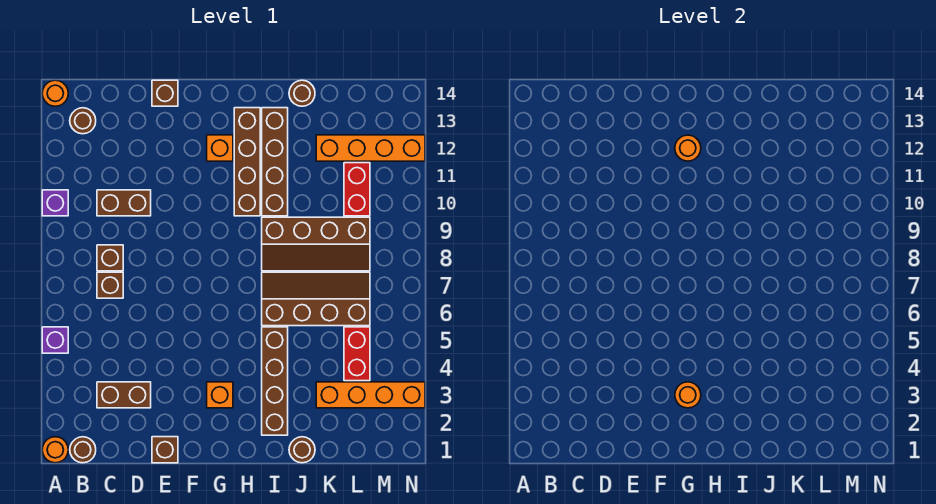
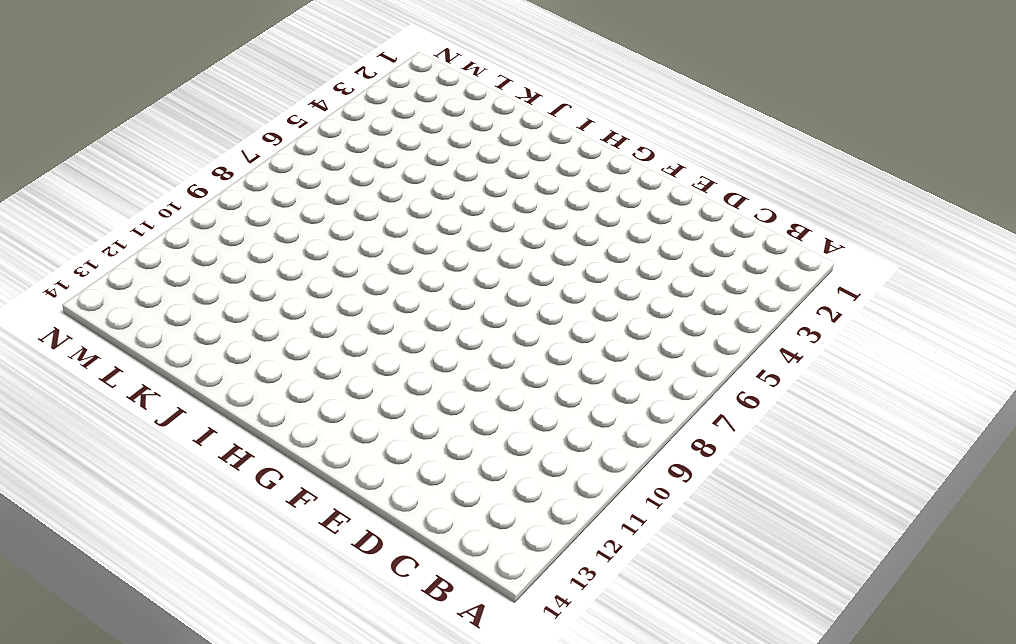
none -> orange 1x1 round brick [42,437,68,463]
none -> purple 1x1 brick [42,327,68,353]
none -> purple 1x1 brick [42,190,68,216]

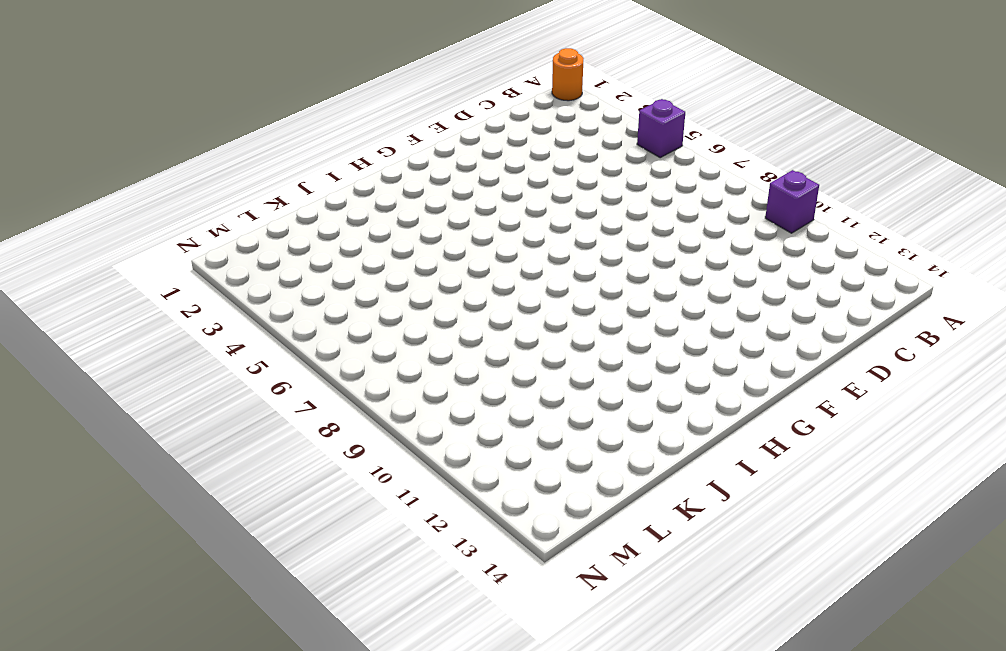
none -> orange 1x1 round brick [42,80,68,106]
none -> brown 1x1 round brick [70,437,96,463]
none -> brown 1x1 round brick [70,108,96,134]

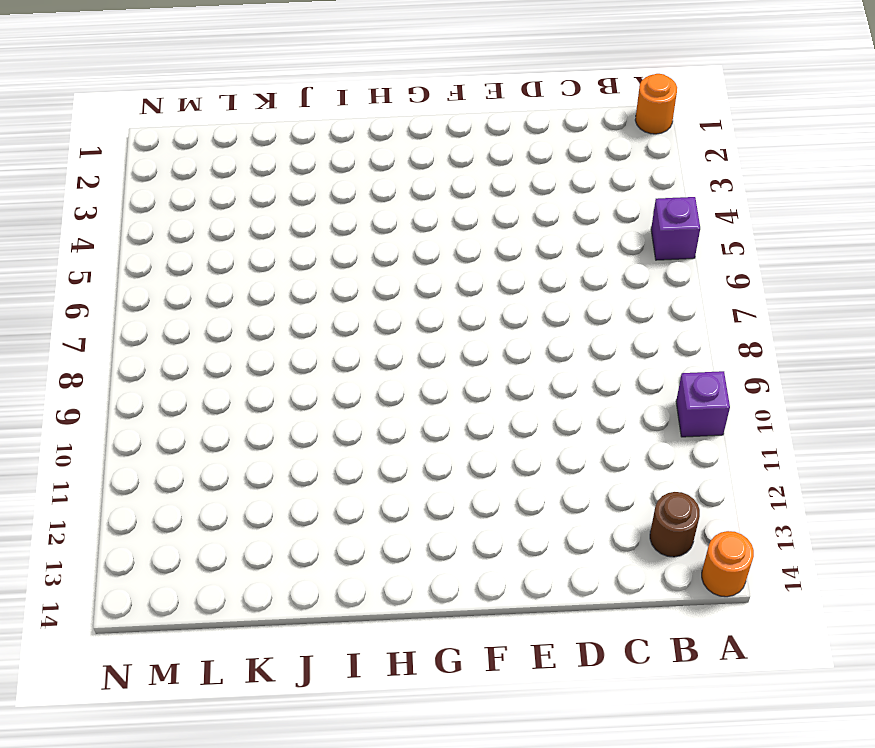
none -> brown 1x1 round brick [70,437,96,463]
none -> brown 1x2 brick [97,382,151,408]
none -> brown 1x1 brick [97,272,123,298]

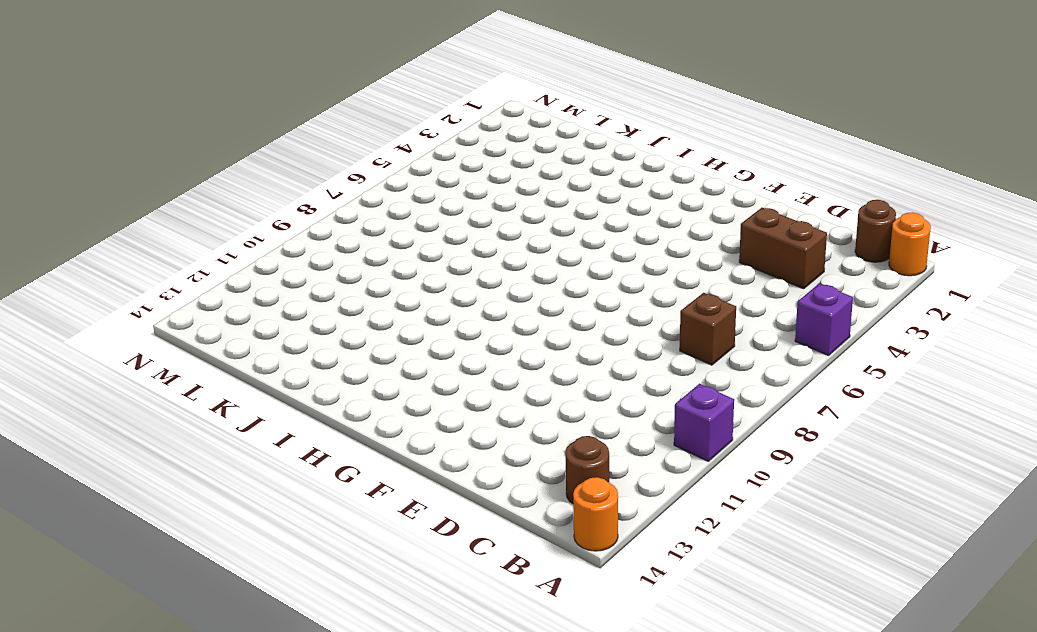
none -> brown 1x1 brick [97,245,123,271]
none -> brown 1x2 brick [97,190,151,216]
none -> brown 1x1 brick [152,437,178,463]

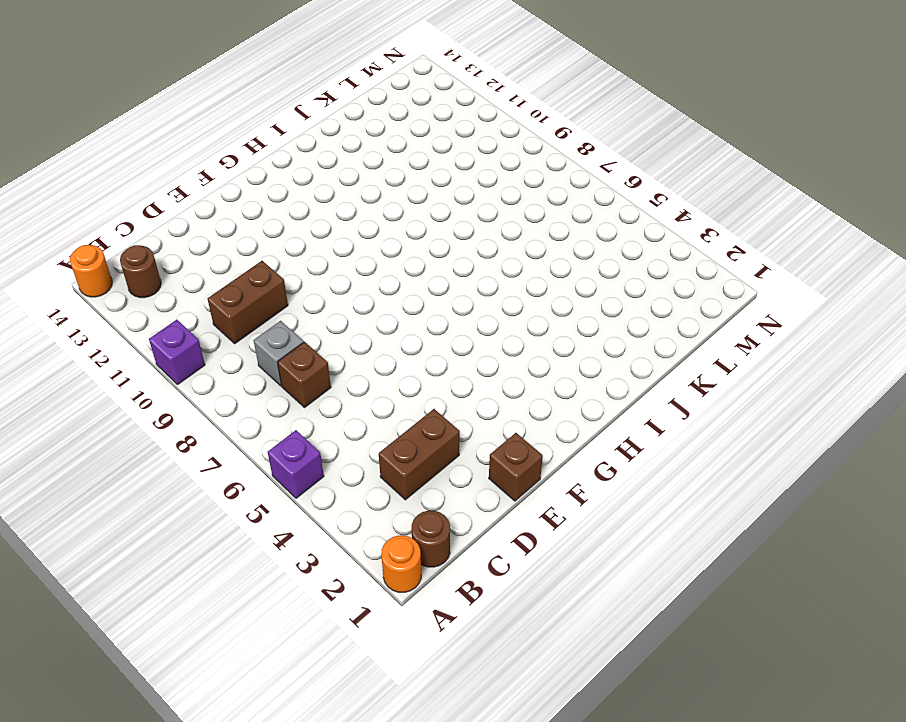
grey 1x1 brick [254,321,303,386] -> brown 1x1 brick [97,245,123,271]
none -> brown 1x1 brick [152,80,178,106]
none -> orange 1x1 brick [207,382,233,408]
none -> orange 1x1 brick [207,135,233,161]

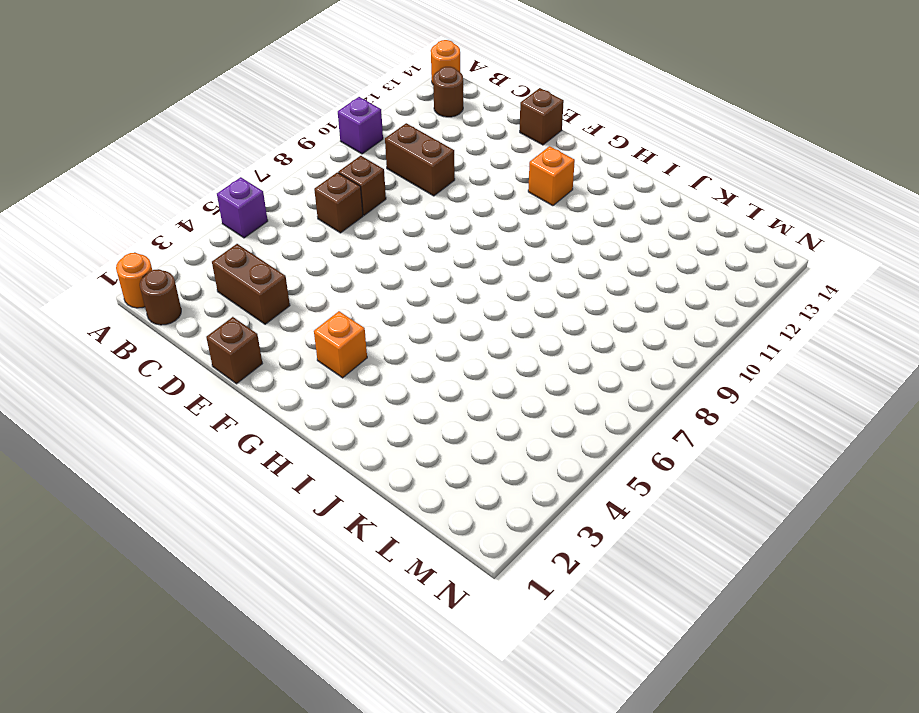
none -> brown 1x4 brick [234,108,260,216]
none -> brown 1x4 brick [262,327,288,435]
none -> brown 2x4 slope [262,272,370,326]

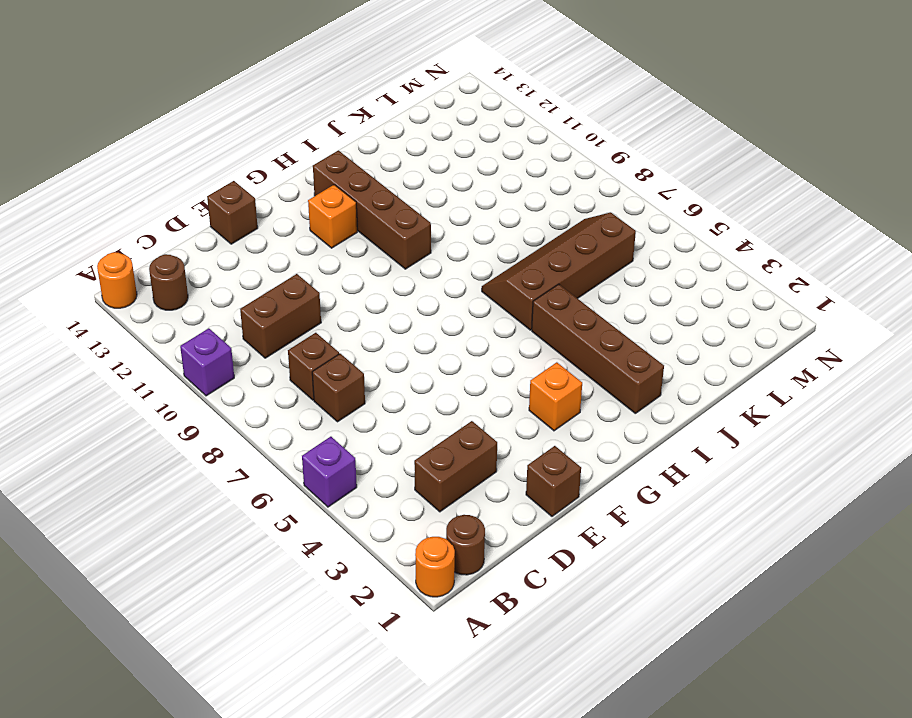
none -> brown 2x4 slope [262,217,370,271]
none -> brown 1x4 brick [262,108,288,216]
none -> brown 1x1 round brick [289,437,315,463]

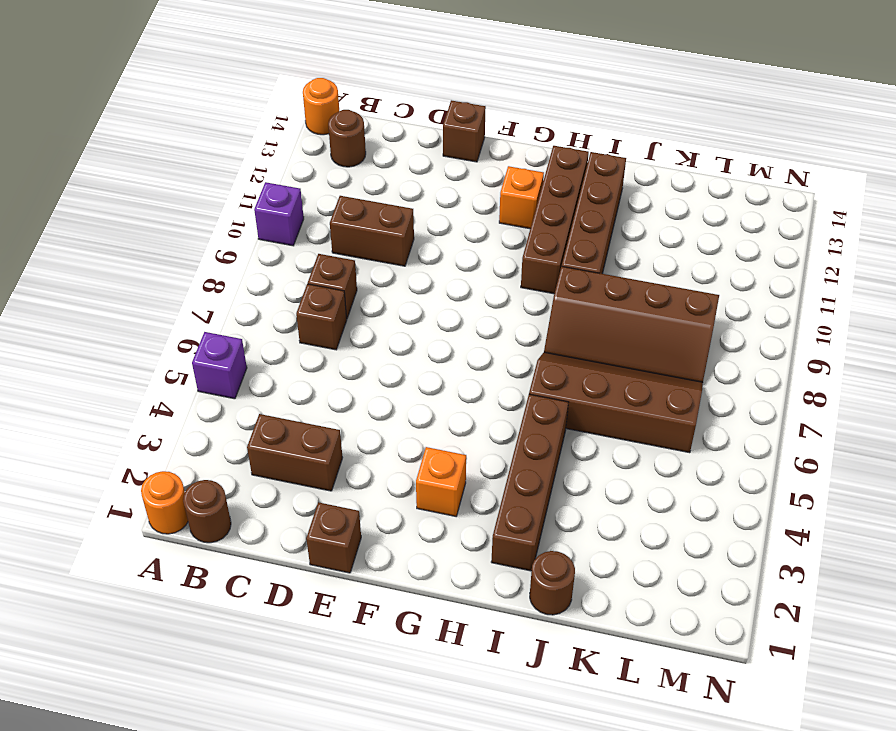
none -> brown 1x1 round brick [289,80,315,106]
none -> orange 1x4 brick [316,382,425,408]
none -> orange 1x4 brick [316,135,425,161]

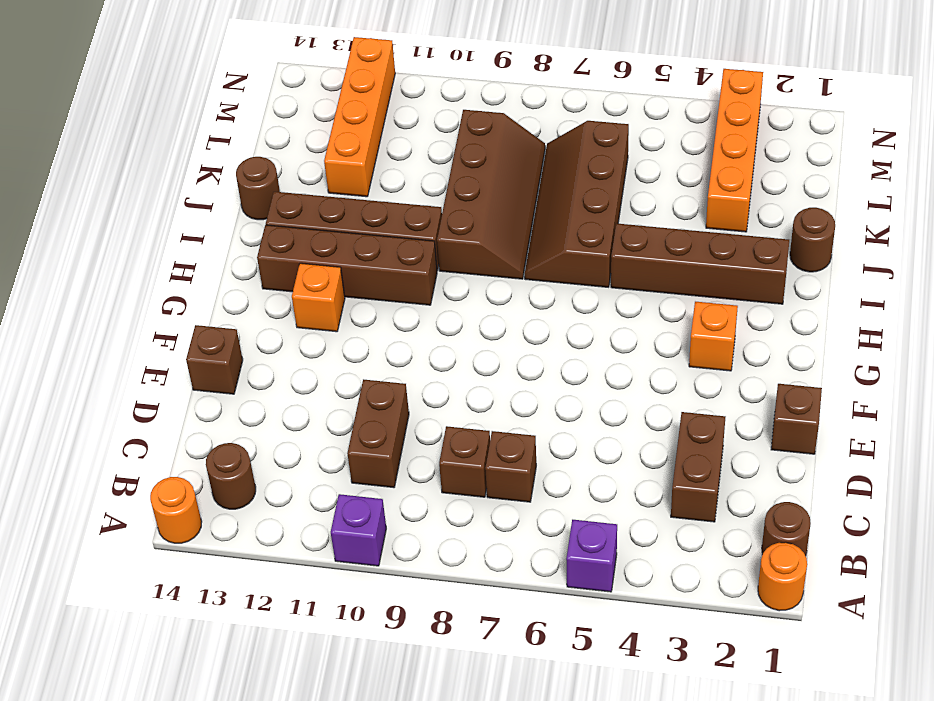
none -> red 1x2 brick [344,327,370,381]
none -> red 1x2 brick [344,163,370,216]
none -> orange 1x1 round brick [675,382,701,408]

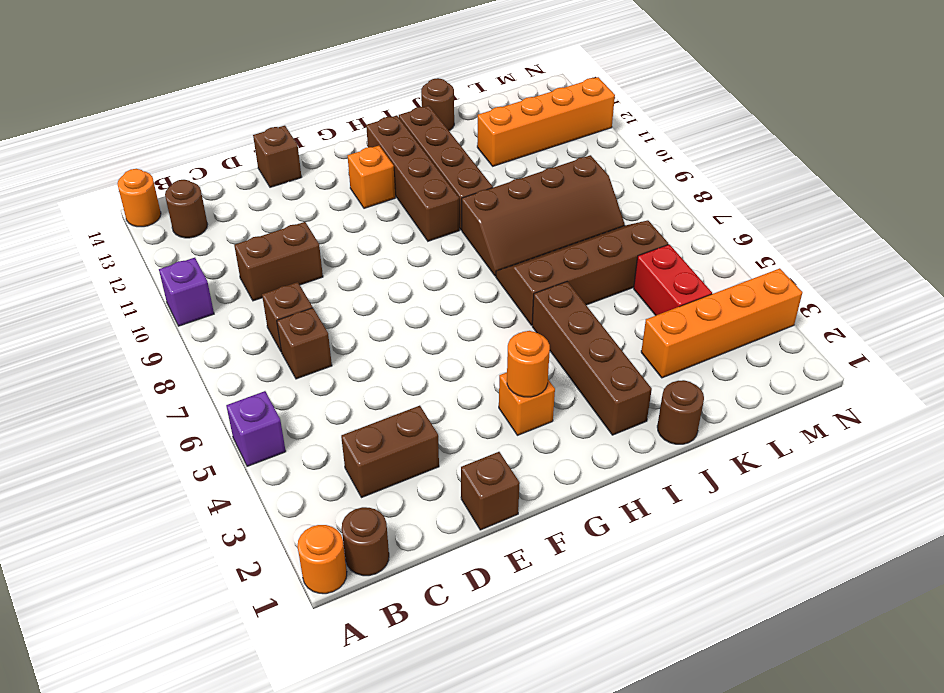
none -> red 1x2 brick [344,163,370,216]
none -> orange 1x1 round brick [675,135,701,161]

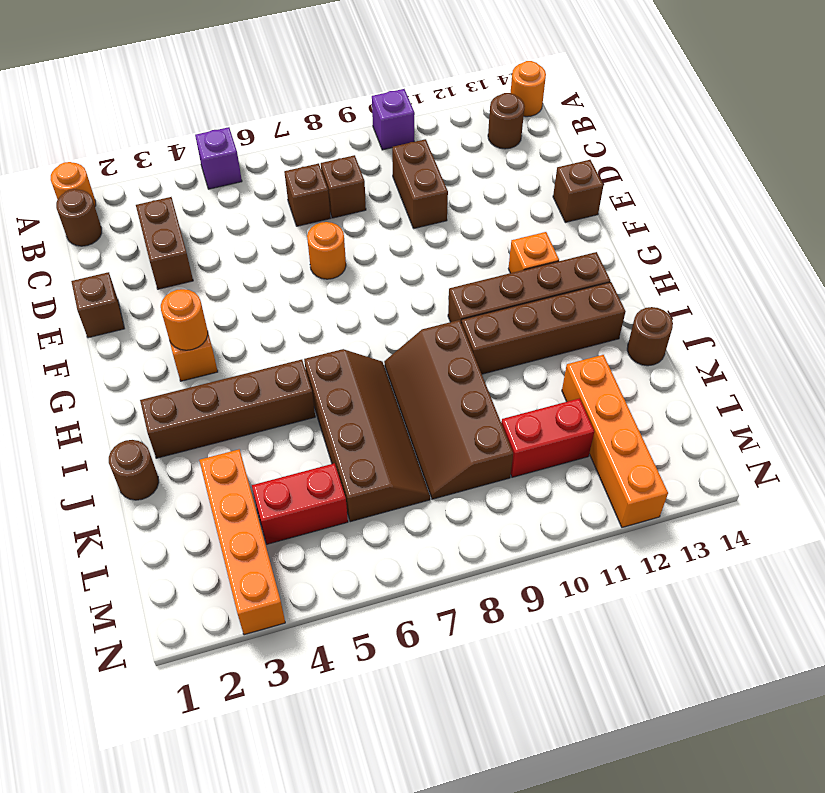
orange 1x1 round brick [307,222,346,279] -> orange 1x1 round brick moved to [675,135,701,161]

